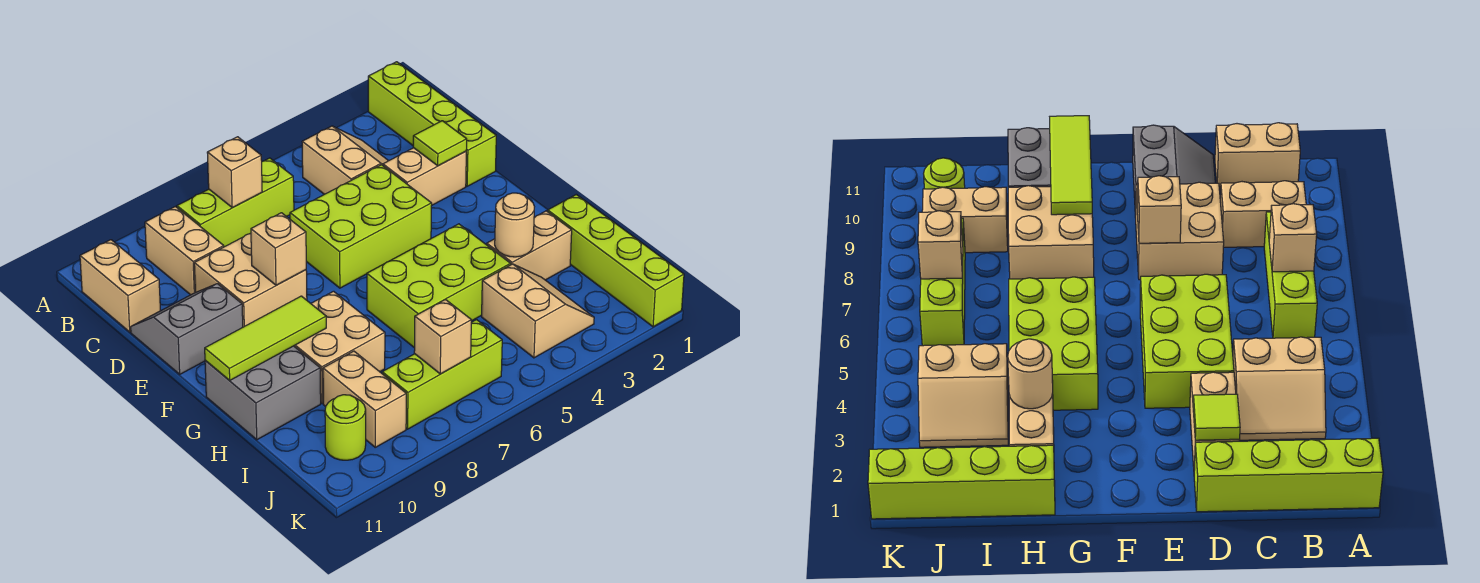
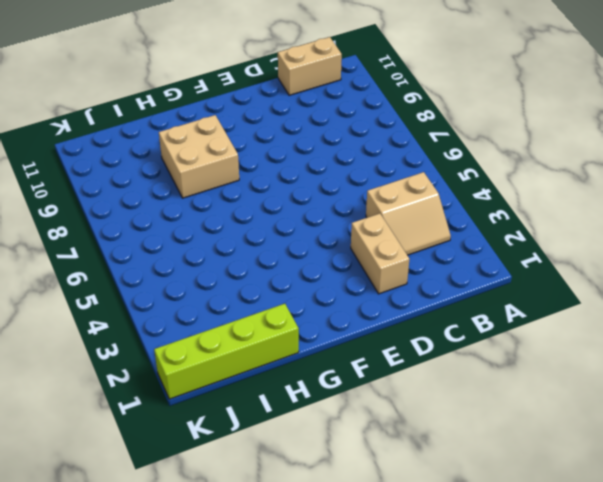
none -> lime 1x4 brick [368,62,496,186]
none -> lime 1x3 brick [177,158,294,247]
none -> tan 1x2 brick [145,207,224,295]

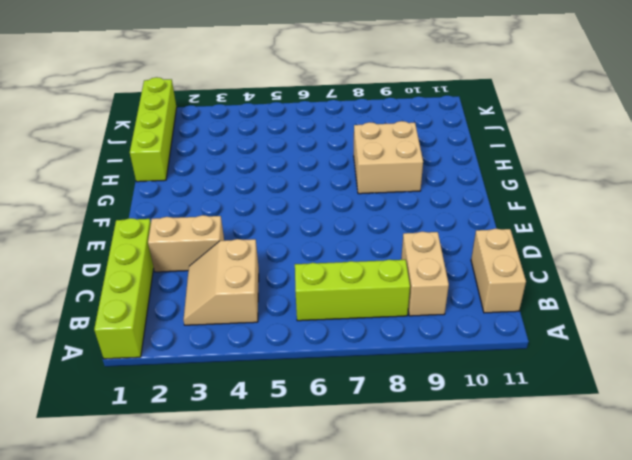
none -> lime 2x3 brick [290,165,432,288]
none -> tan 2x2 brick [194,233,307,327]
none -> grey 2x2 slope [131,284,243,374]

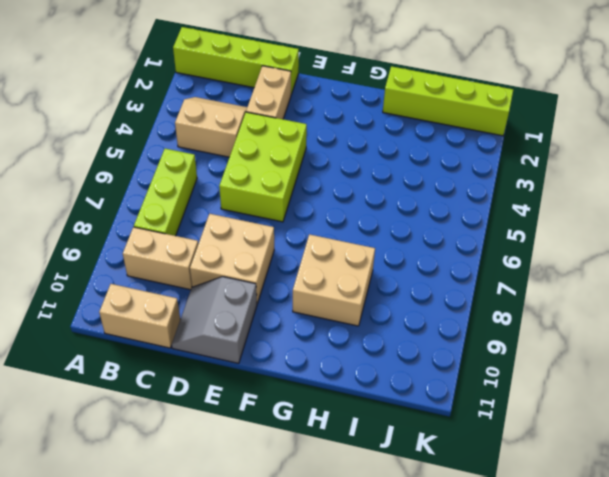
none -> lime 2x3 brick [367,224,511,348]
none -> grey 2x2 brick [205,346,321,440]
none -> tan 1x2 brick [487,211,572,280]

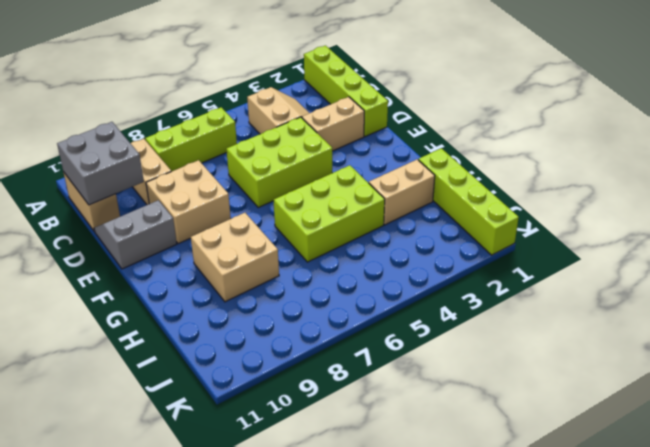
grey 2x2 brick [57,122,144,205] -> grey 2x2 brick moved to [205,346,321,440]
none -> tan 2x2 slope [482,264,594,358]
none -> tan 1x2 brick [323,351,406,447]
none -> lime 1x3 brick [382,320,502,429]

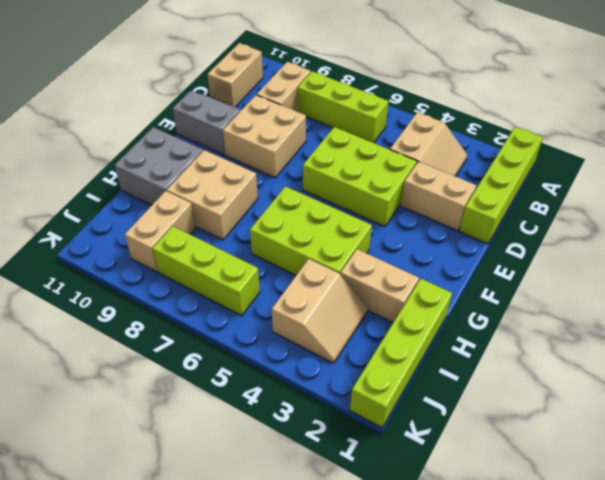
none -> lime 1x1 round brick [325,395,366,460]
none -> tan 1x1 brick [207,137,262,208]
none -> lime 1x1 tile [413,121,467,166]

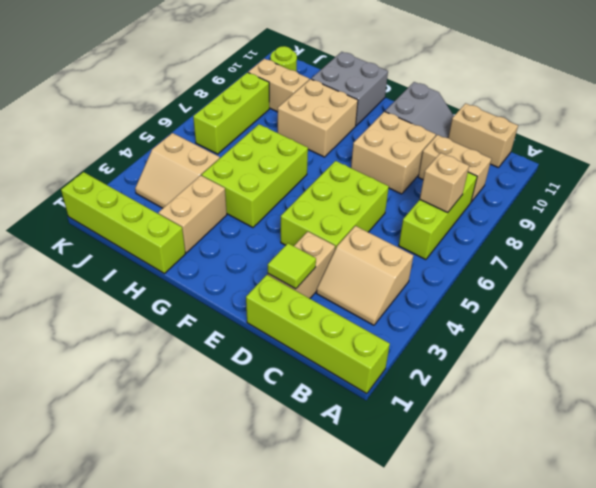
none -> tan 1x1 brick [251,213,306,285]
none -> lime 1x3 tile [205,296,326,381]
none -> tan 1x1 round brick [495,193,534,257]

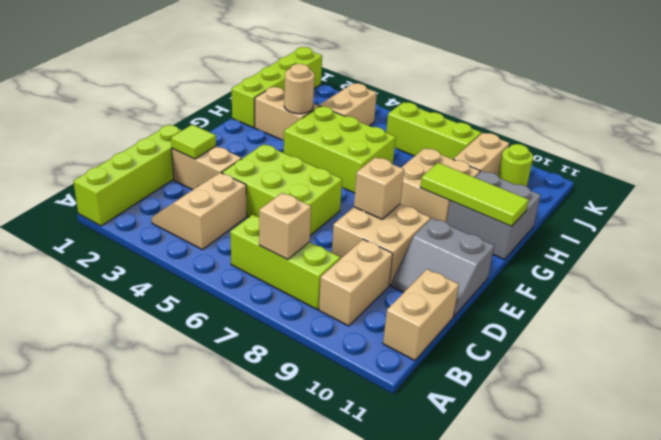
none -> tan 1x1 brick [414,299,471,374]

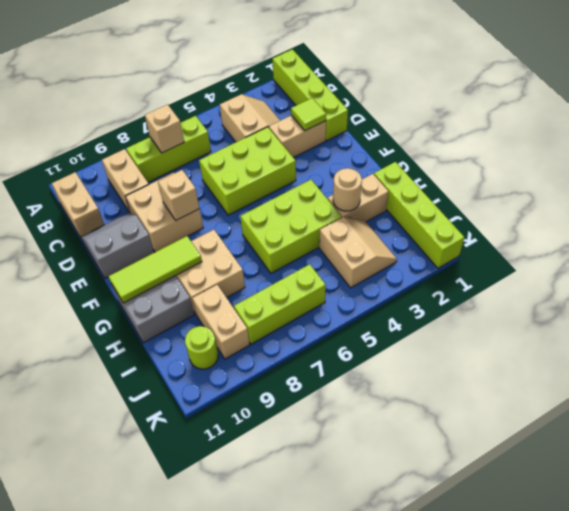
none -> tan 1x1 brick [414,299,471,374]

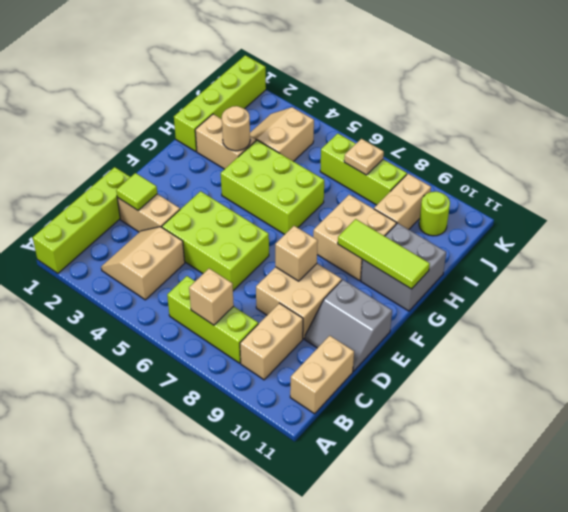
tan 1x1 plate [344,139,384,175] -> tan 1x1 brick [414,299,471,374]

